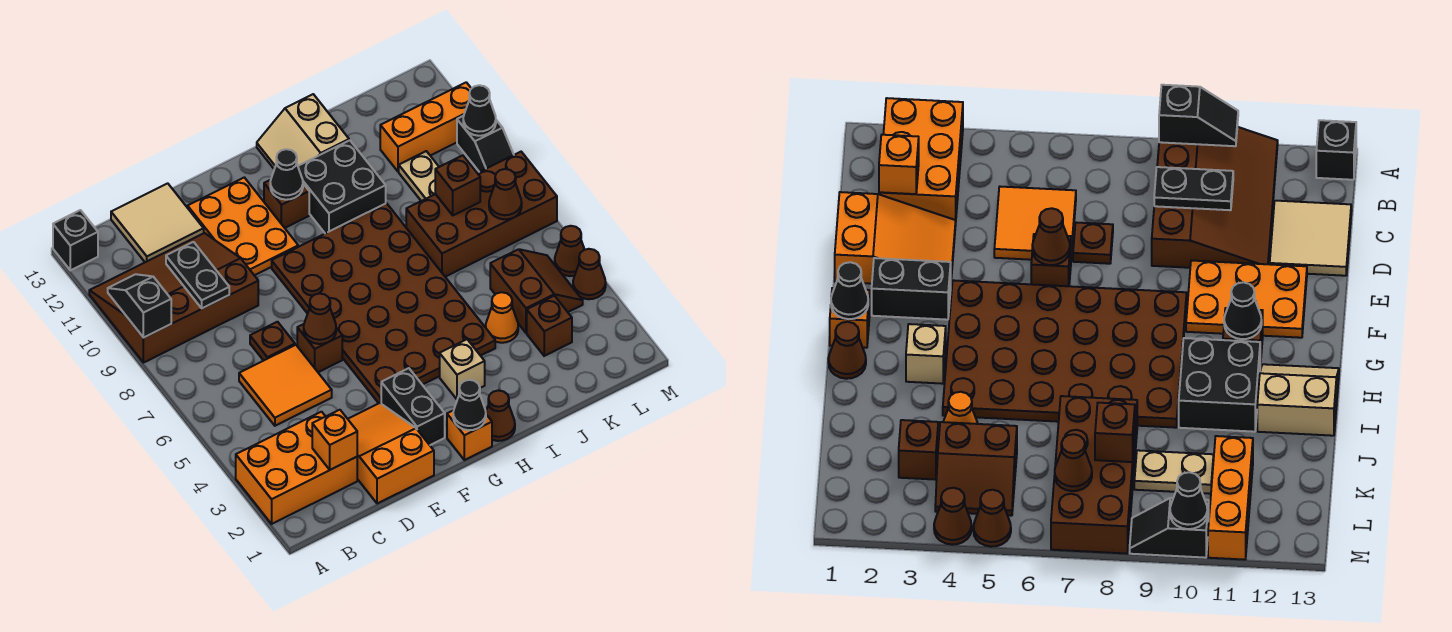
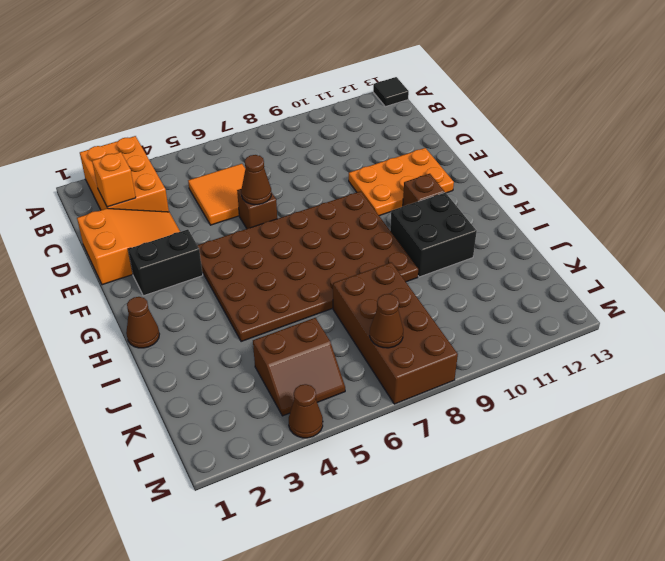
black 1x1 tile [373,77,409,107] -> black 1x1 brick [53,210,98,270]
none -> brown 3x4 slope [89,233,258,363]
none -> tan 2x2 tile [111,183,204,262]
none -> brown 1x1 plate [250,322,295,361]
none -> orange 1x1 brick [447,410,492,460]

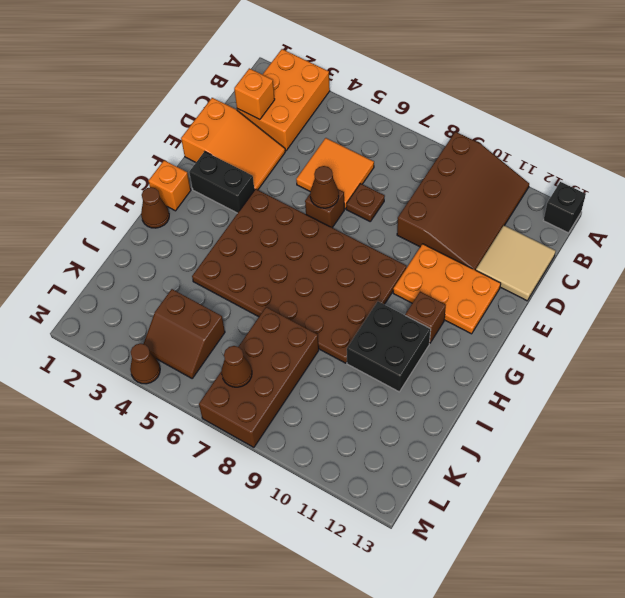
none -> tan 1x1 brick [440,339,485,399]
none -> tan 2x2 slope [257,94,349,169]
none -> orange 1x1 cone [486,292,518,343]
none -> brown 1x1 brick [527,296,572,356]

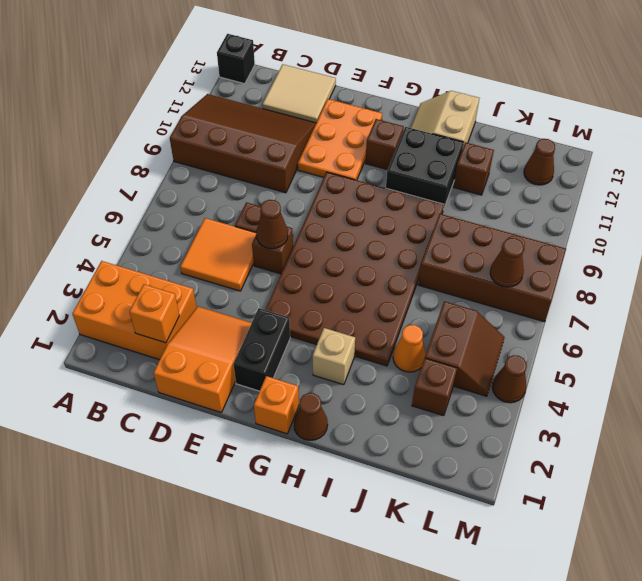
brown 1x1 brick [453,142,494,195] -> brown 1x1 brick moved to [435,155,480,215]
brown 1x1 cone [524,139,555,185] -> brown 1x1 cone moved to [555,226,585,276]
none -> tan 1x2 plate [399,151,439,201]
none -> orange 1x3 brick [380,82,471,171]
none -> black 1x2 slope [457,116,514,172]
none -> black 1x2 slope [108,274,171,338]

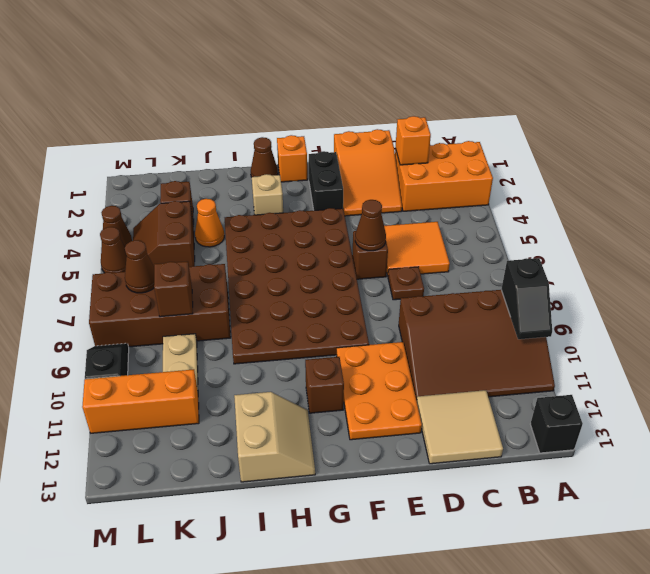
none -> black 2x2 brick [298,140,386,233]
none -> black 1x2 plate [166,242,229,308]
none -> black 1x1 cone [453,380,486,430]
none -> black 1x1 cone [270,149,303,200]

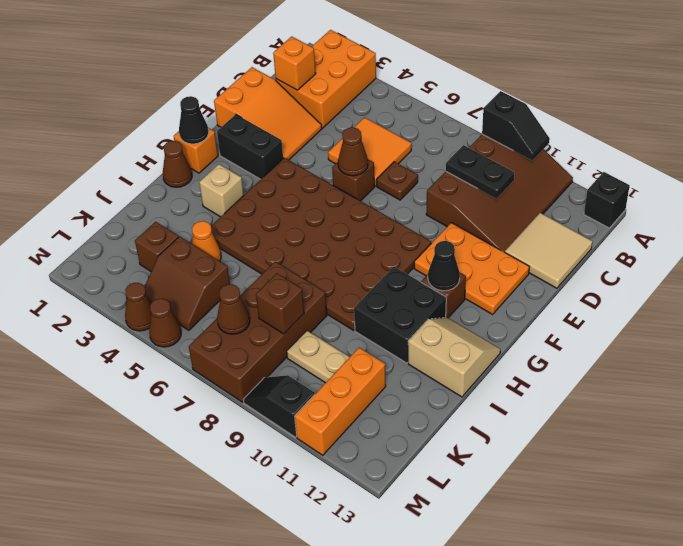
none -> black 1x1 cone [463,85,496,136]

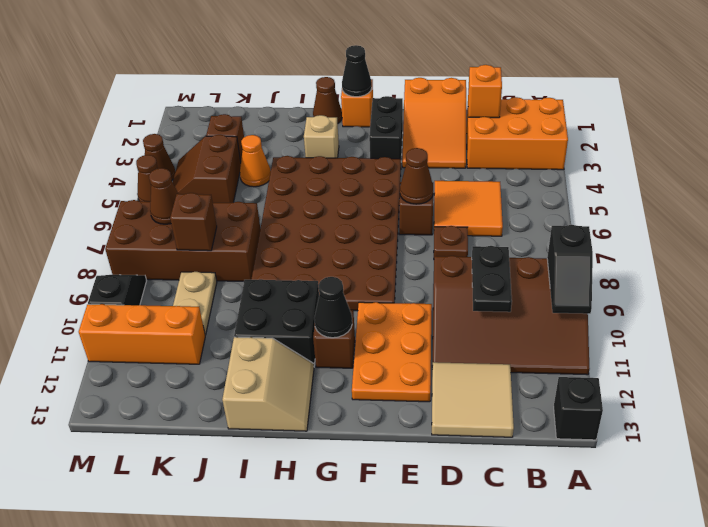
none -> black 1x1 cone [463,85,496,136]

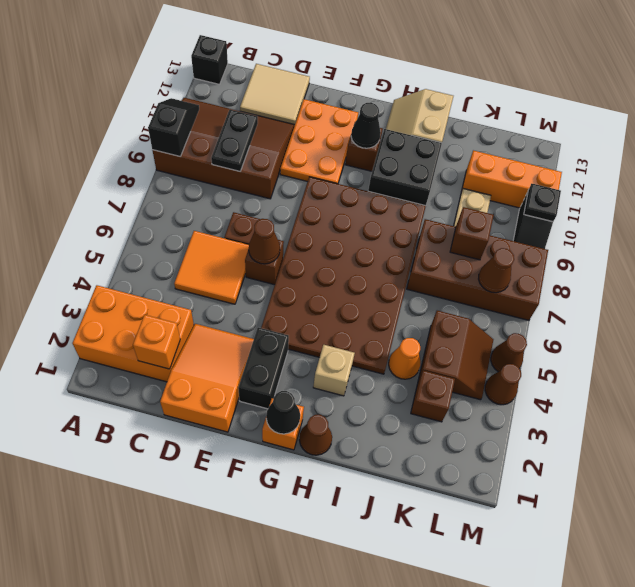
black 1x1 plate [524,184,561,222] -> black 1x1 cone [463,85,496,136]

